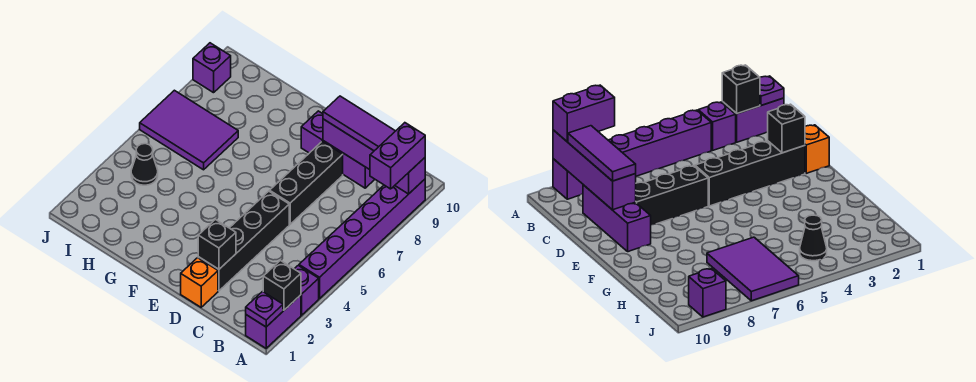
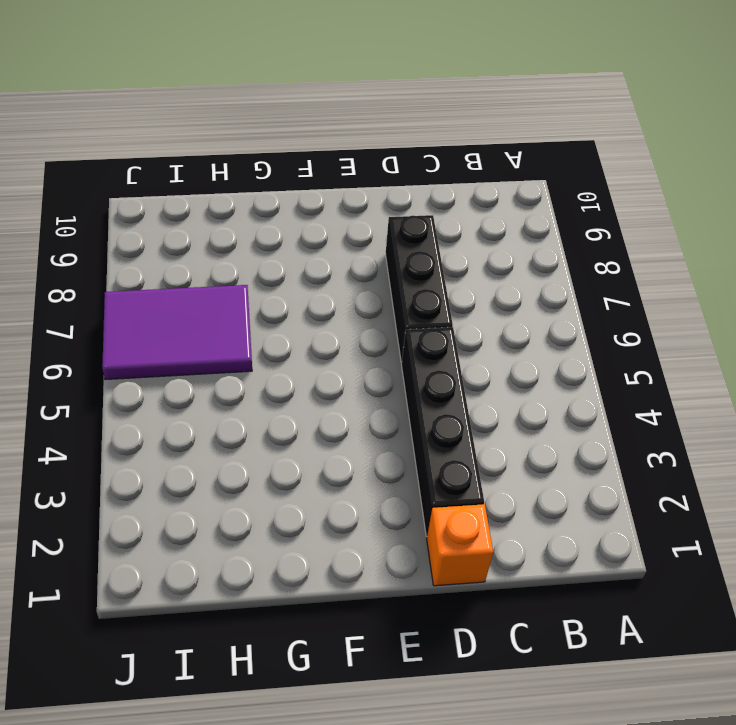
none -> purple 1x2 brick [246,295,301,348]
none -> purple 1x1 brick [295,266,319,315]
none -> purple 1x6 brick [299,179,425,299]

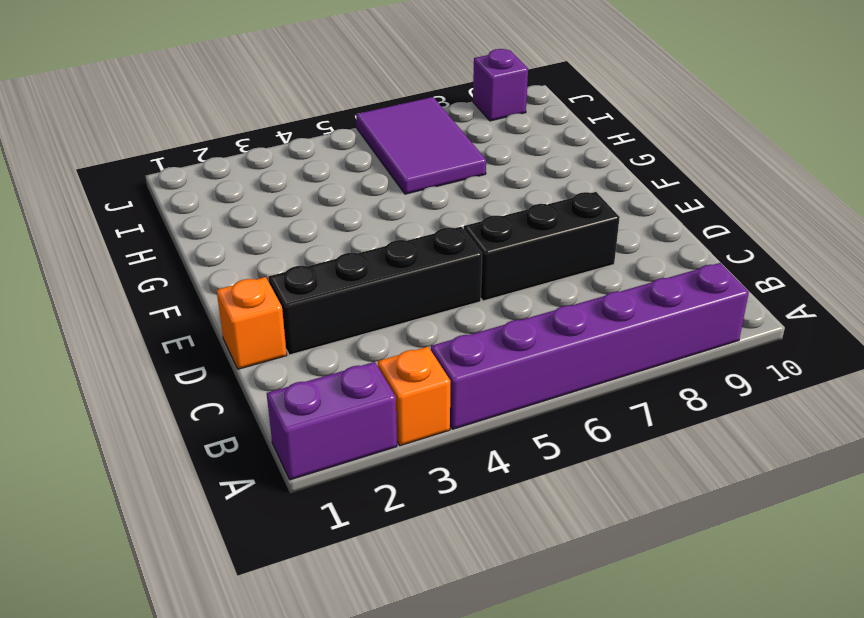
orange 1x1 brick [378,347,450,446] -> purple 1x1 brick [295,266,319,315]
none -> purple 1x3 brick [301,111,375,188]
none -> black 1x1 cone [131,144,158,185]
none -> purple 1x1 plate [246,292,283,327]

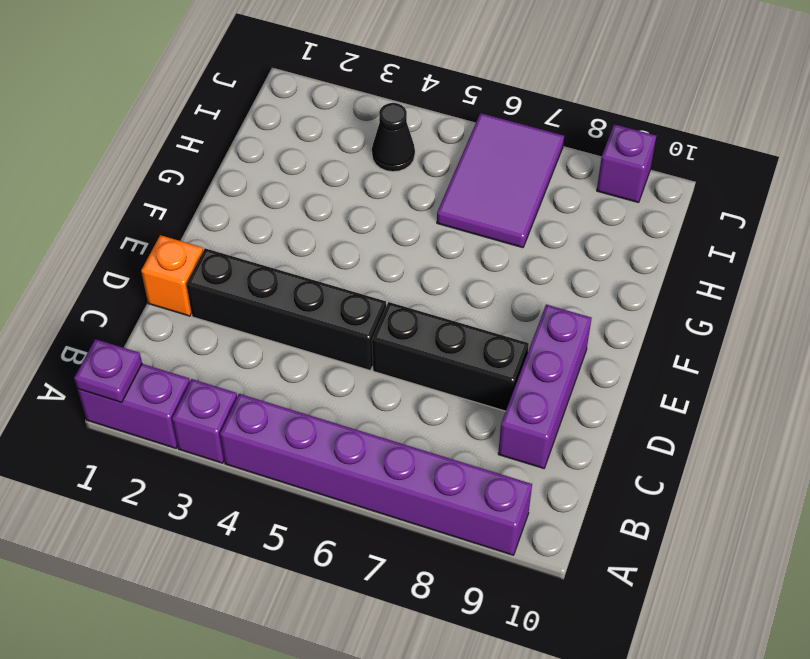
none -> black 1x1 brick [263,260,301,310]
none -> purple 1x4 brick [323,119,425,194]
none -> black 1x1 brick [198,219,236,269]

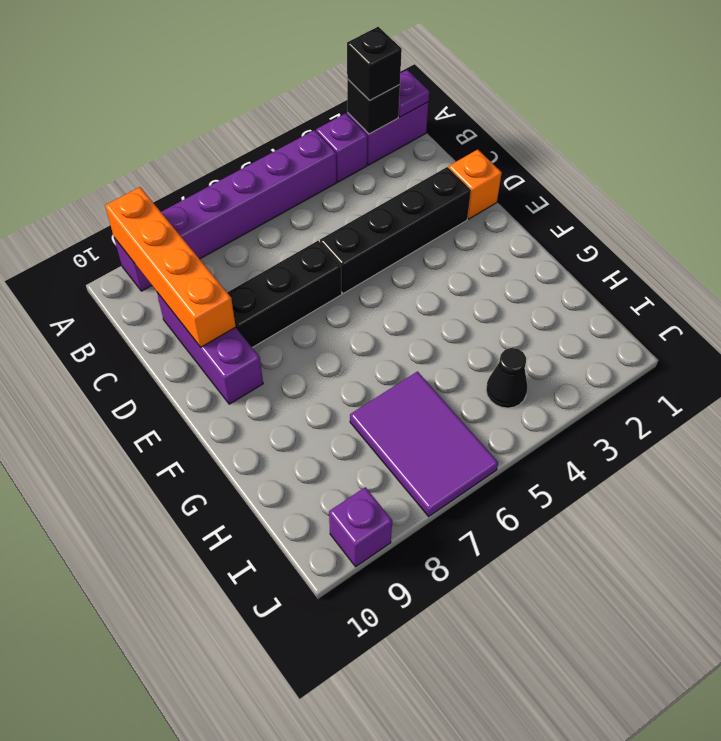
black 1x1 brick [347,27,402,100] -> black 1x1 brick moved to [198,219,236,269]
orange 1x4 brick [105,187,236,347] -> purple 1x4 brick [323,119,425,194]
none -> purple 1x2 brick [370,123,425,189]
none -> purple 1x3 tile [323,96,395,151]

